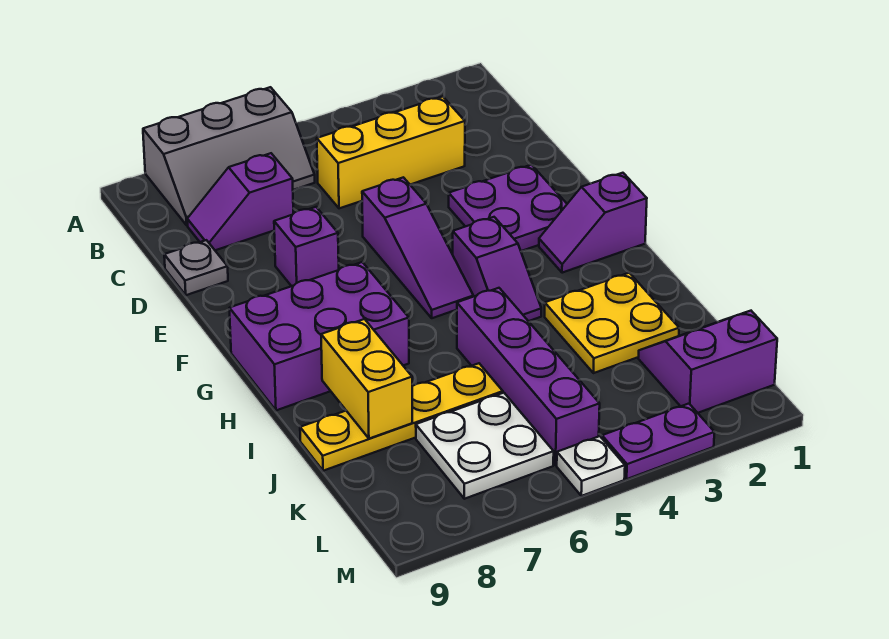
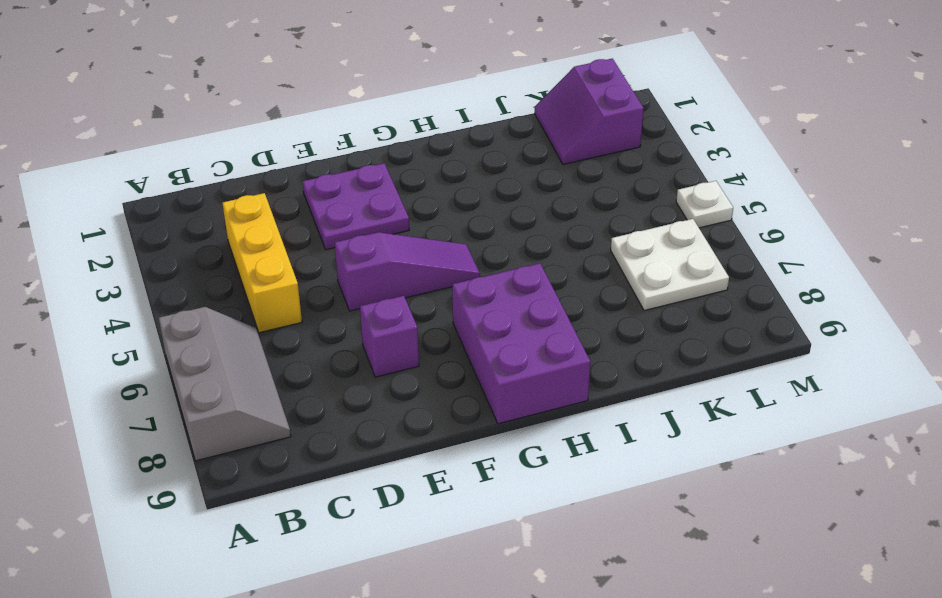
none -> purple 1x2 slope [187,153,293,250]
none -> grey 1x1 plate [164,240,228,295]
none -> purple 1x2 slope [539,173,647,273]

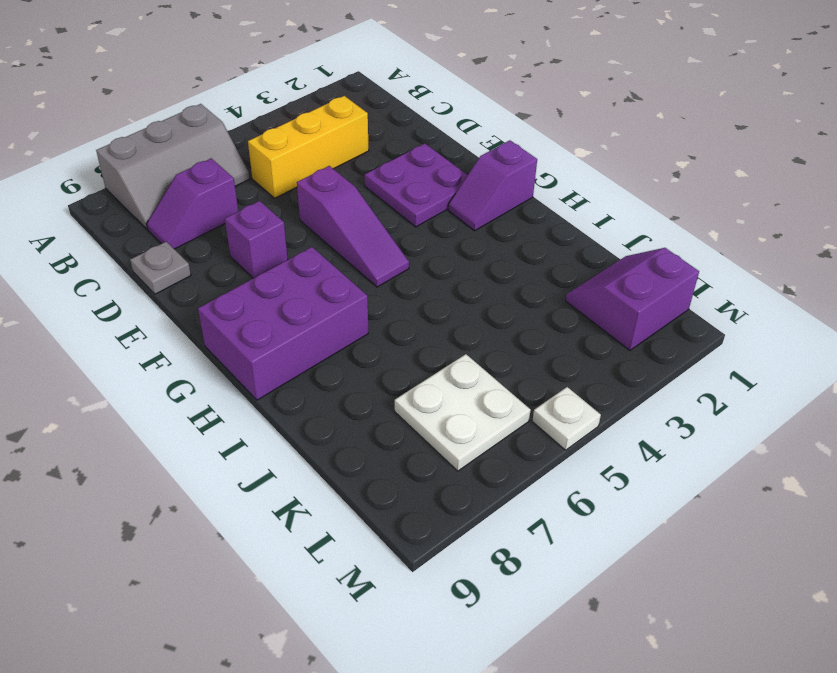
none -> purple 1x2 slope [453,217,541,321]
none -> yellow 2x2 plate [545,273,679,373]
none -> purple 1x4 brick [457,288,600,465]

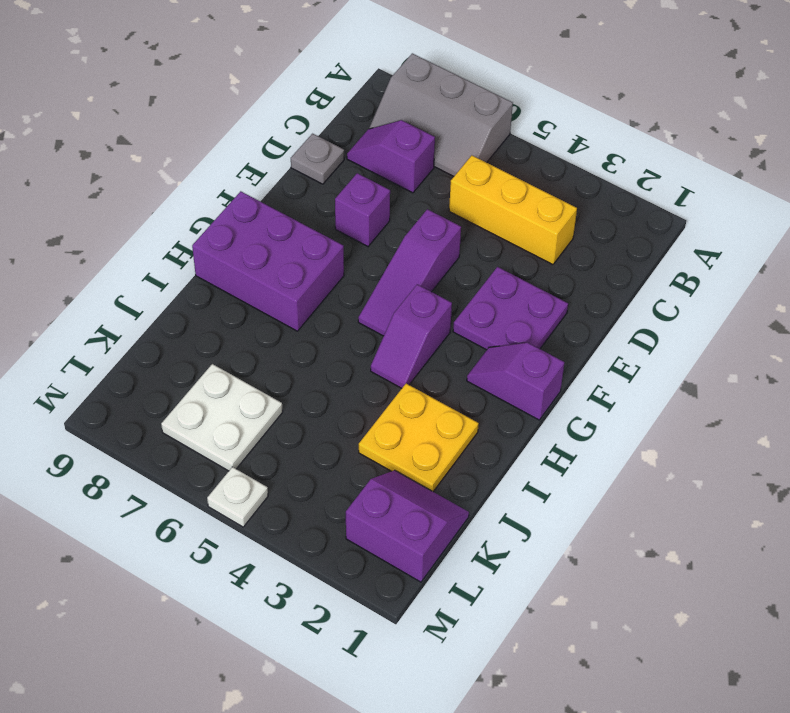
none -> purple 1x4 brick [457,288,600,465]
none -> yellow 1x4 plate [300,363,503,471]
none -> purple 1x2 plate [602,404,714,479]

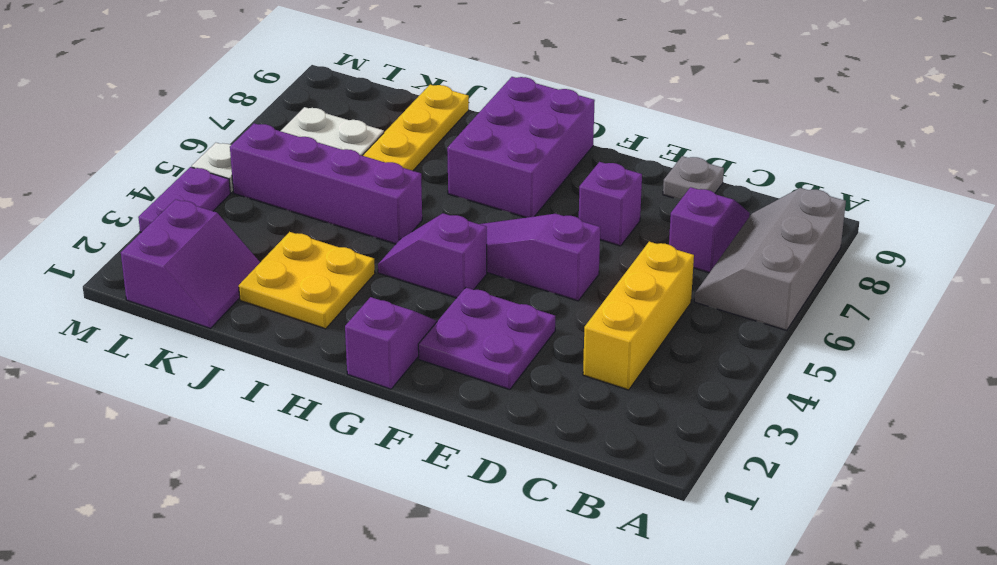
none -> yellow 1x2 brick [321,319,412,439]

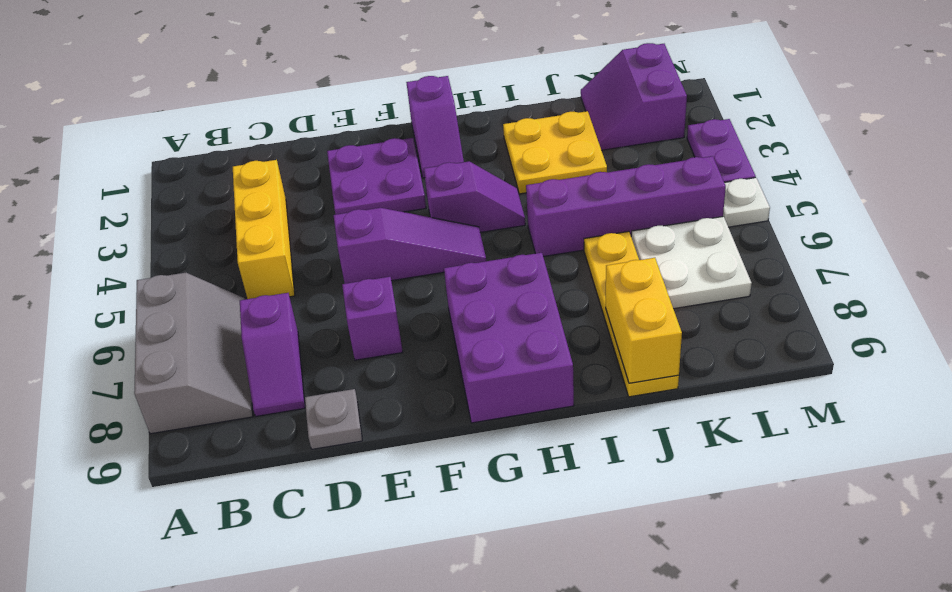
yellow 1x2 brick [606,258,682,383] -> yellow 1x2 brick turned to [321,319,412,439]

